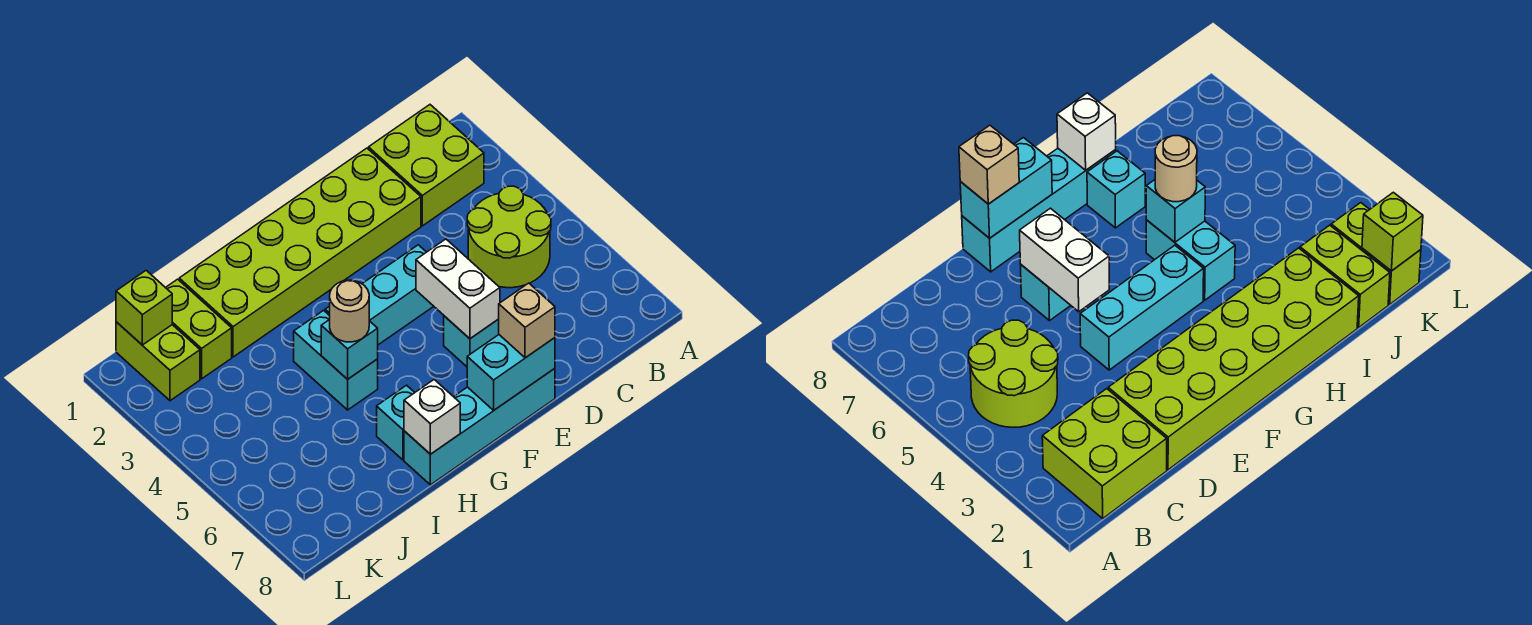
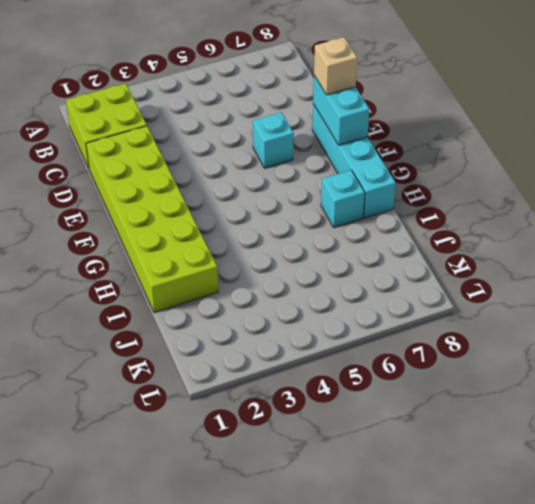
none -> lime 2x2 round brick [467,186,551,288]
none -> cyan 1x3 brick [325,245,434,345]
none -> cyan 1x2 brick [294,310,378,410]

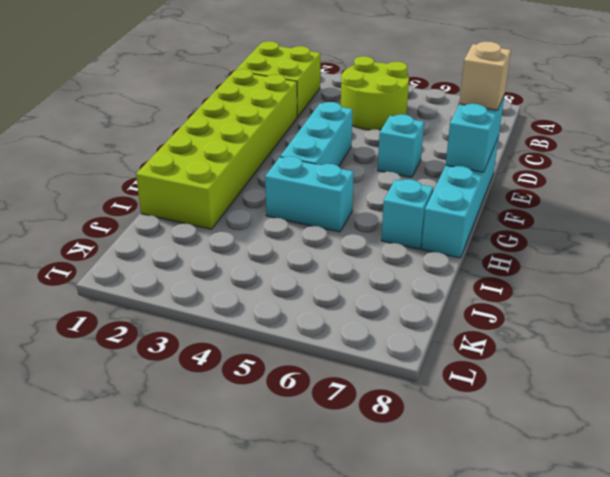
none -> lime 1x2 brick [166,279,232,379]
none -> lime 1x2 brick [116,322,200,401]
none -> white 1x2 brick [416,239,500,339]

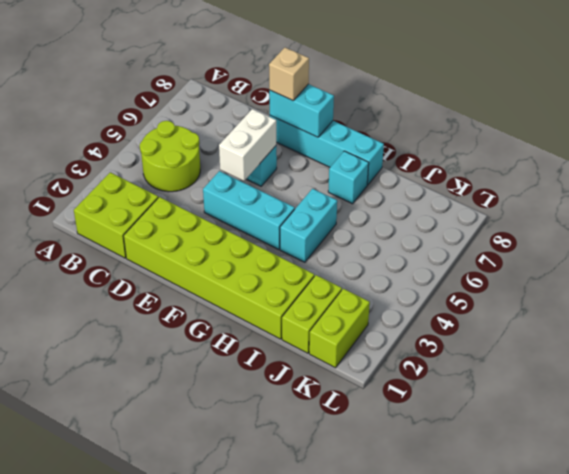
none -> cyan 1x1 brick [321,320,378,379]
none -> white 1x1 brick [404,380,460,454]
none -> lime 1x1 brick [116,270,172,345]

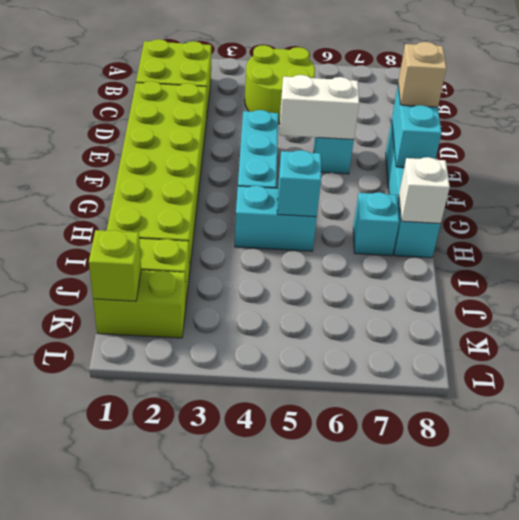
none -> tan 1x1 round brick [330,280,369,342]

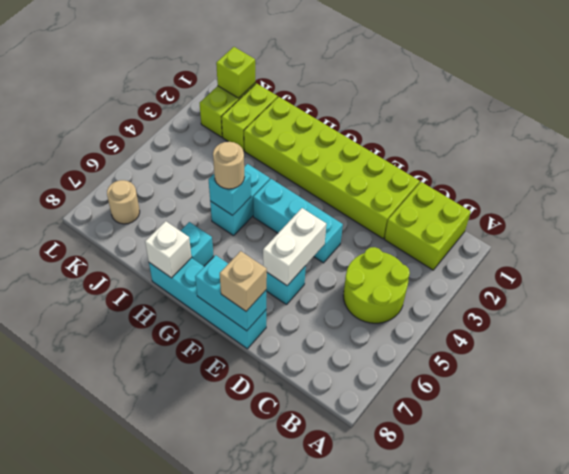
tan 1x1 round brick [107,180,140,224] -> none

